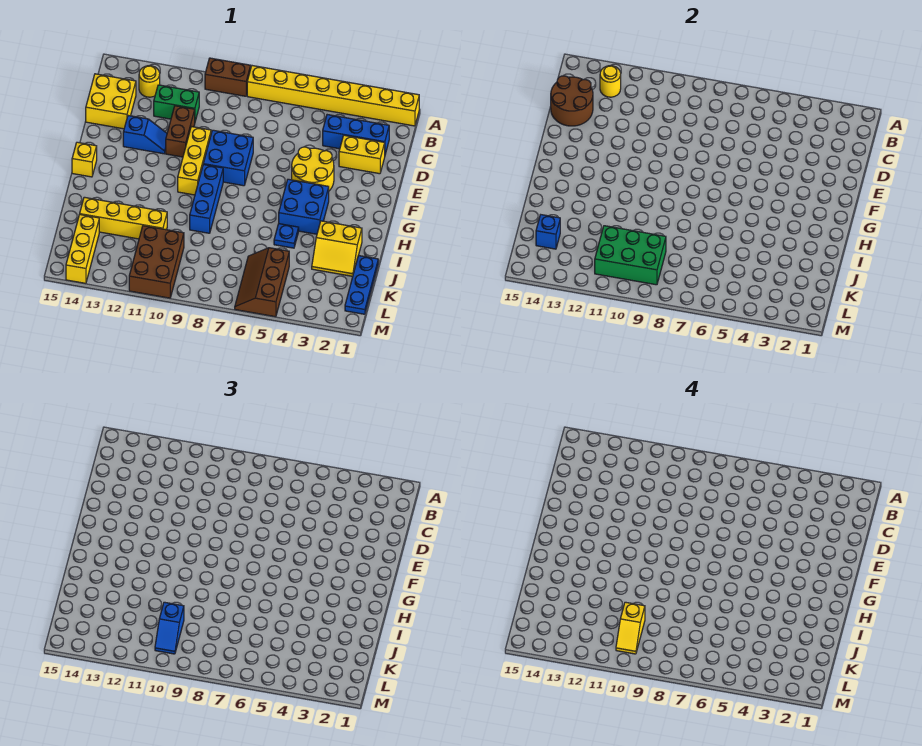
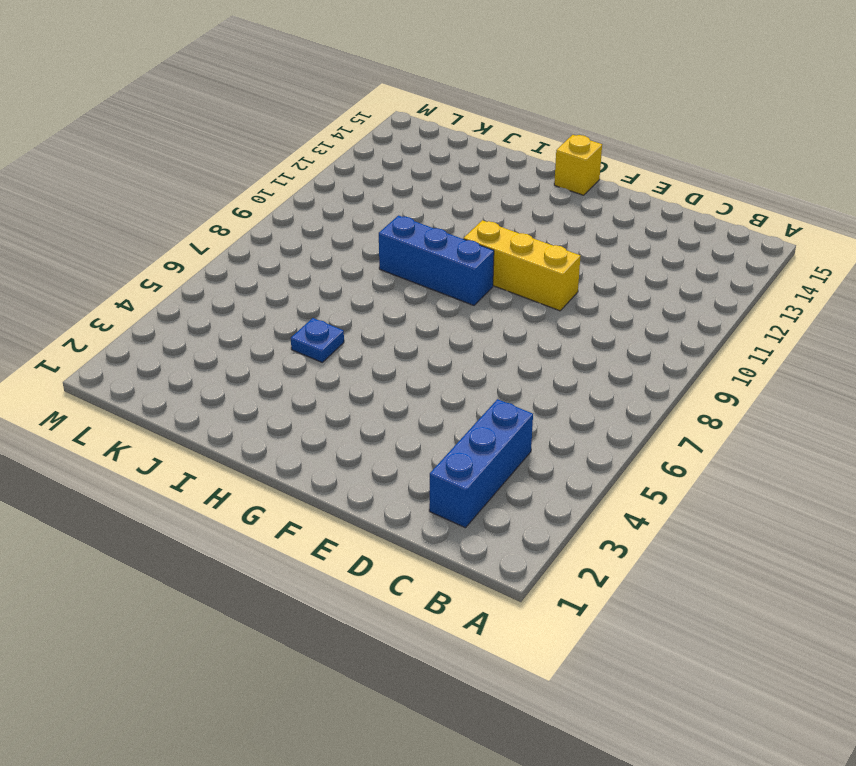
none -> yellow 1x8 brick [247,66,419,126]
none -> brown 1x2 brick [205,58,251,96]
none -> yellow 1x1 round brick [139,66,160,97]

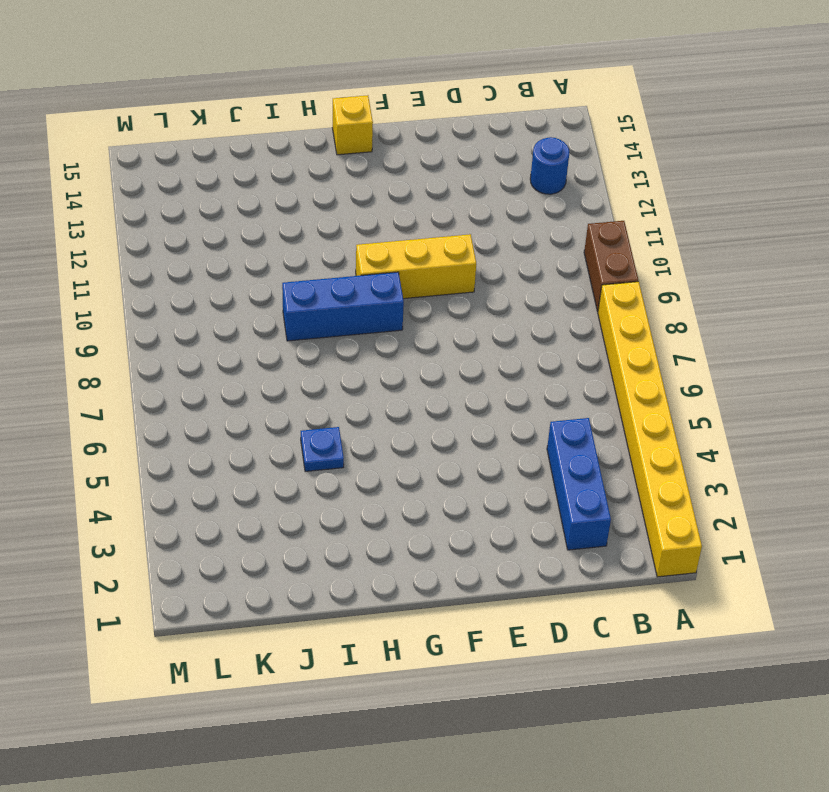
blue 1x1 round brick [530,137,569,194] -> yellow 1x1 round brick [139,66,160,97]
none -> green 1x2 brick [154,85,199,121]
none -> yellow 2x2 brick [86,74,136,129]
none -> yellow 1x2 brick [339,135,385,174]

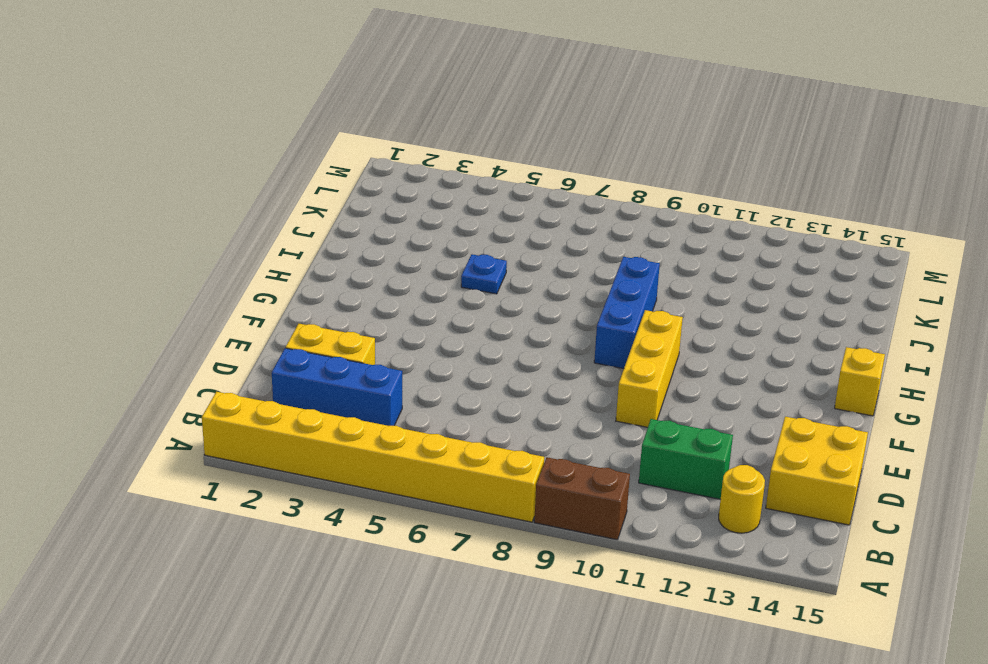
none -> brown 1x2 brick [166,106,195,157]
none -> yellow 2x2 round brick [292,147,334,191]
none -> blue 2x2 brick [203,130,253,186]

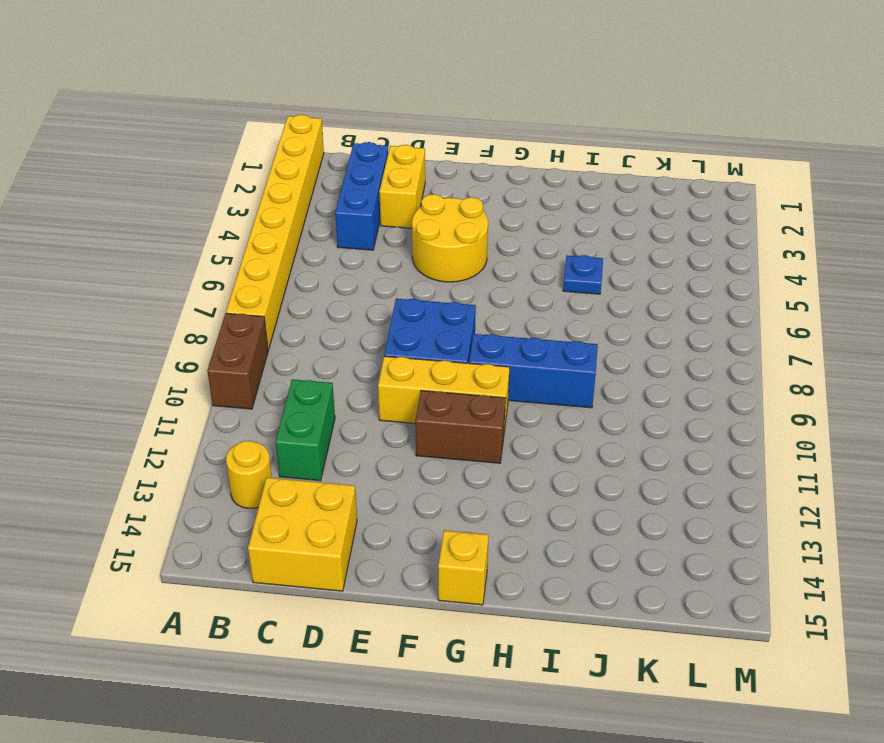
brown 1x2 brick [415,391,506,463] -> brown 1x2 brick moved to [166,106,195,157]
none -> blue 1x2 slope [123,116,167,154]
none -> blue 2x2 brick [279,179,329,234]
none -> yellow 2x2 slope [312,221,362,276]

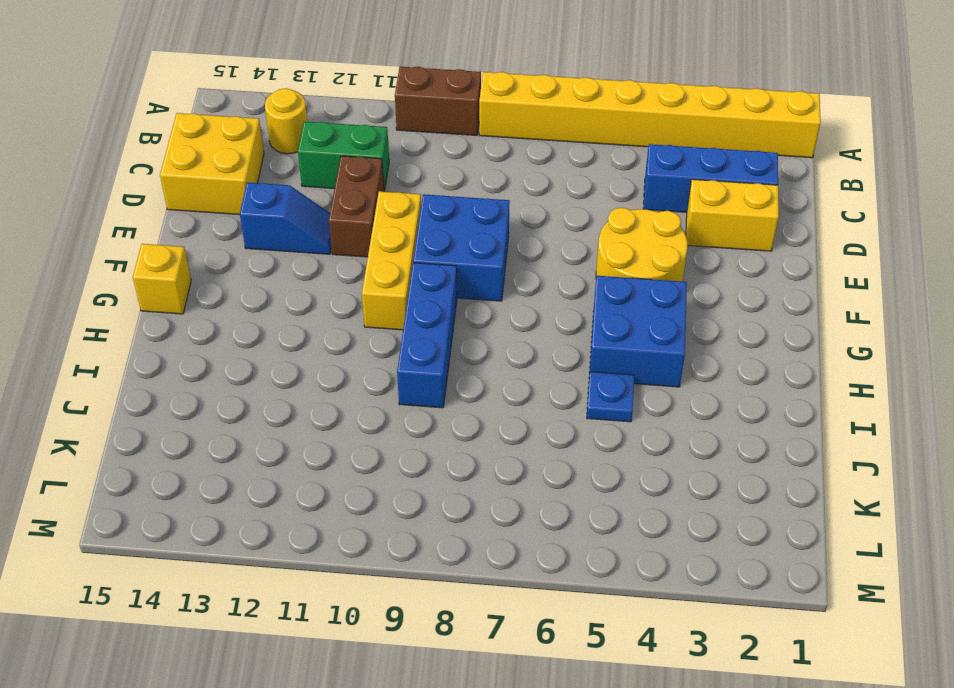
none -> yellow 2x2 slope [312,221,362,276]
none -> blue 1x3 plate [345,256,378,314]
none -> yellow 1x4 brick [80,197,167,239]

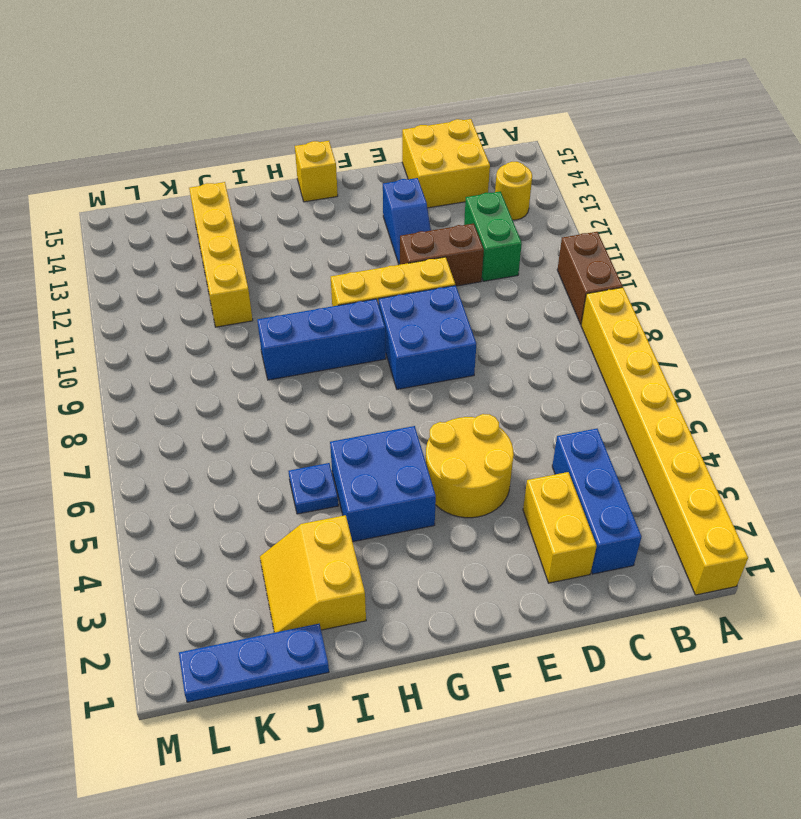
none -> brown 2x3 slope [235,248,289,317]
none -> brown 2x3 brick [129,226,184,298]
none -> yellow 1x3 brick [66,215,99,283]

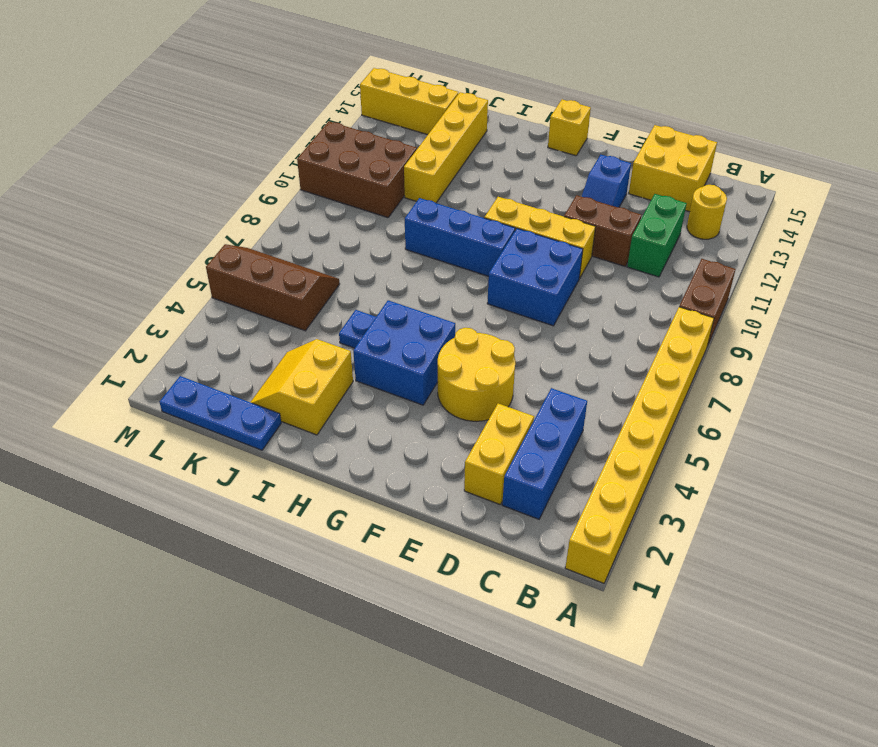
none -> yellow 1x1 round brick [600,66,621,97]
none -> brown 2x2 round brick [551,76,593,126]
none -> green 2x3 brick [595,226,666,285]

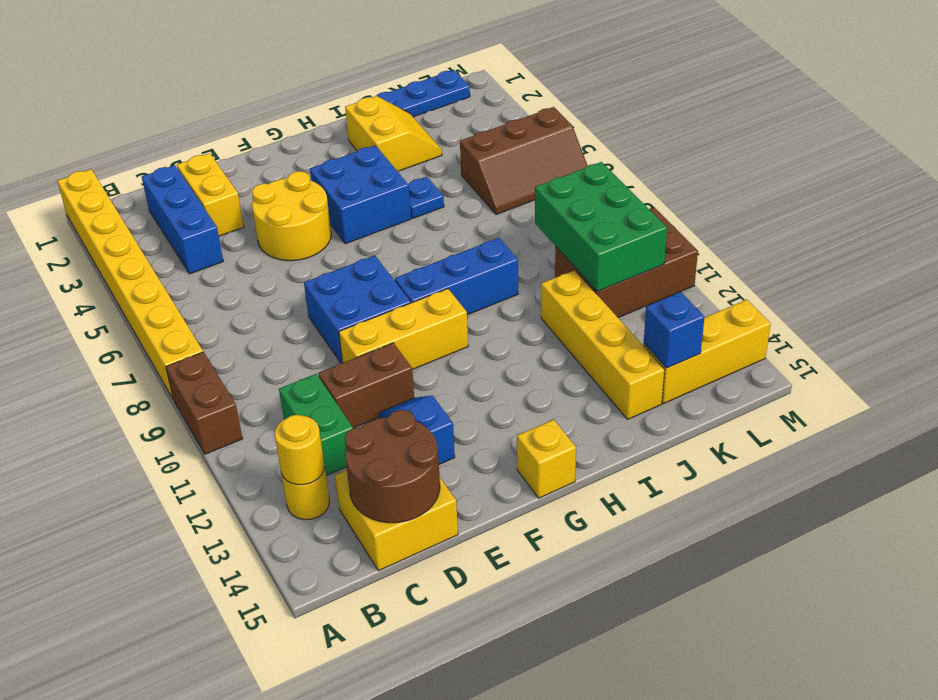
none -> blue 1x2 slope [155,602,184,654]
none -> yellow 1x2 slope [616,602,645,654]

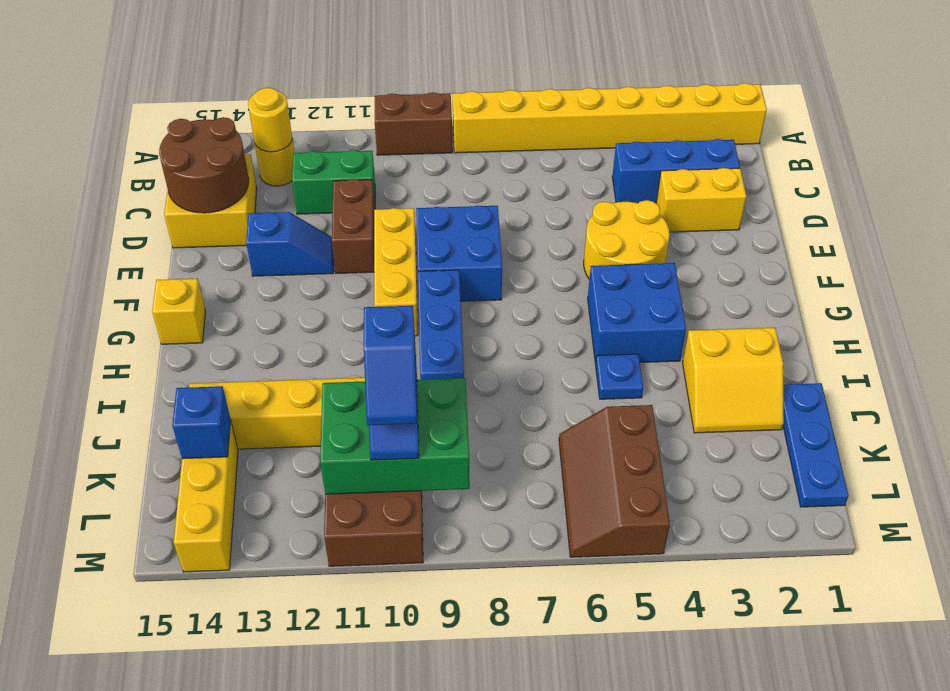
blue 1x2 slope [364,306,417,425] -> yellow 1x2 slope [616,602,645,654]

